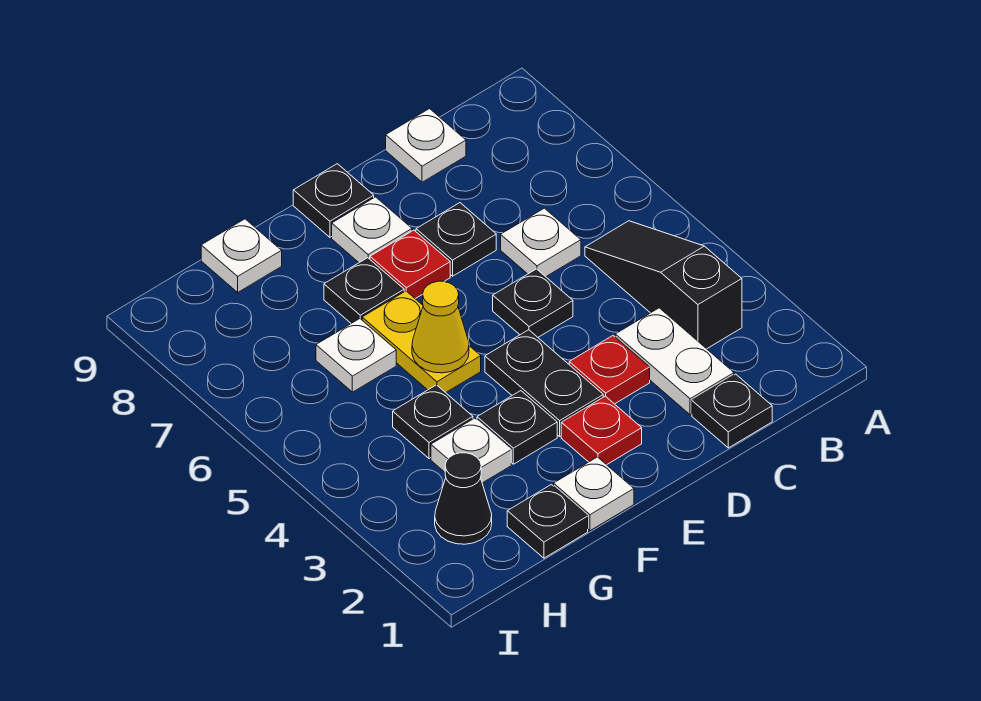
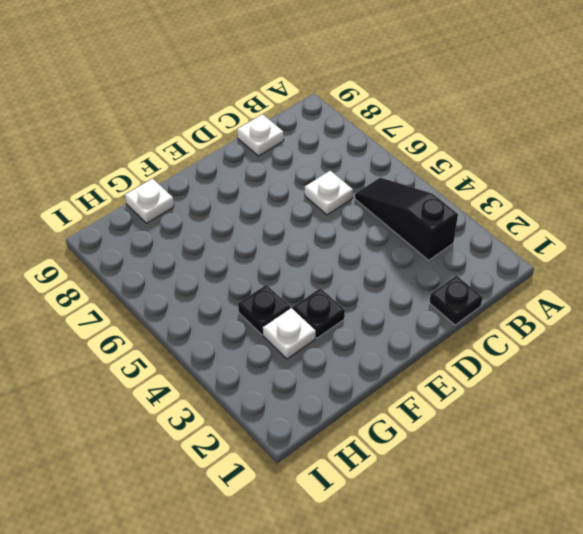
none -> white 1x2 plate [615,308,734,415]
none -> red 1x1 plate [569,336,650,404]
none -> black 1x1 plate [493,269,573,337]

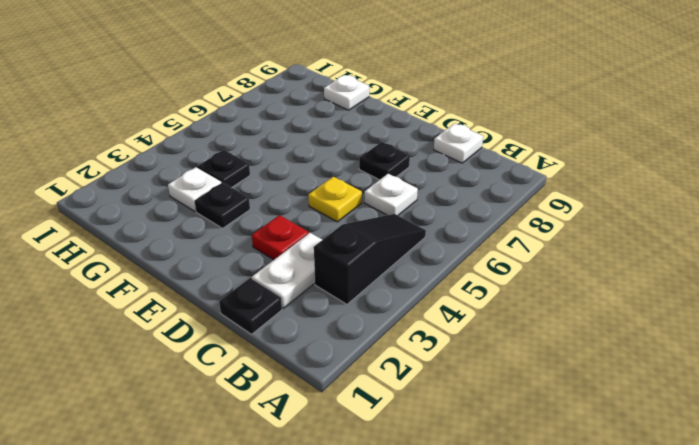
yellow 1x1 plate [308,177,362,222] -> black 1x1 plate [493,269,573,337]
none -> red 1x1 plate [561,396,642,465]
none -> black 1x2 plate [485,330,603,437]
none -> red 1x1 plate [370,230,450,299]

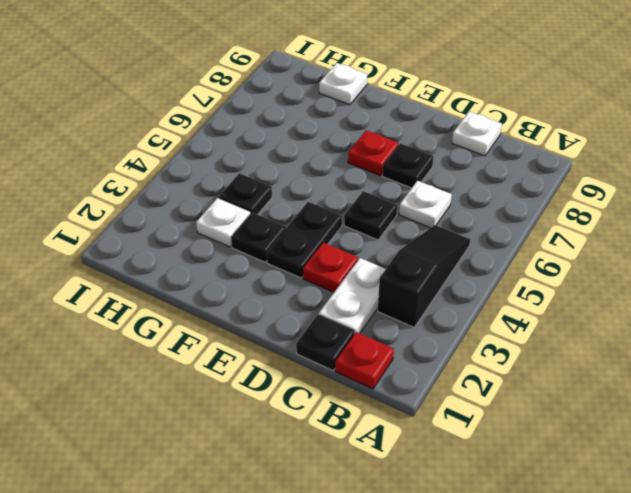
red 1x1 plate [335,332,394,389] -> red 1x1 plate moved to [561,396,642,465]
none -> white 1x1 plate [332,197,412,263]
none -> black 1x1 plate [293,164,374,237]
none -> white 1x1 plate [554,457,634,531]

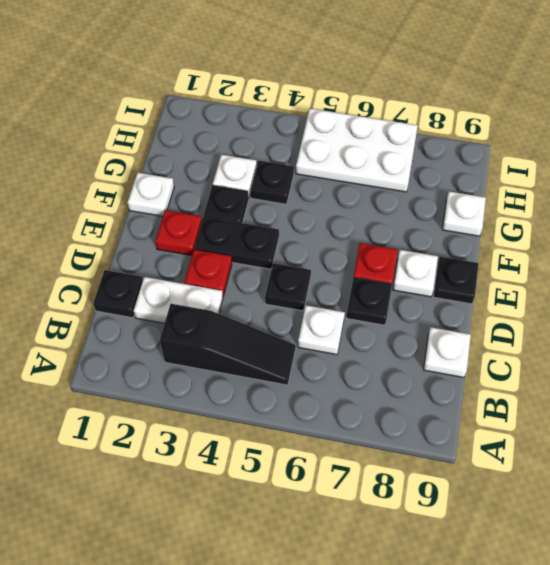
white 2x3 plate [296,109,418,192] -> none
none -> yellow 1x2 plate [362,291,481,393]
none -> black 1x1 plate [324,258,404,323]
none -> black 1x1 plate [507,485,588,558]

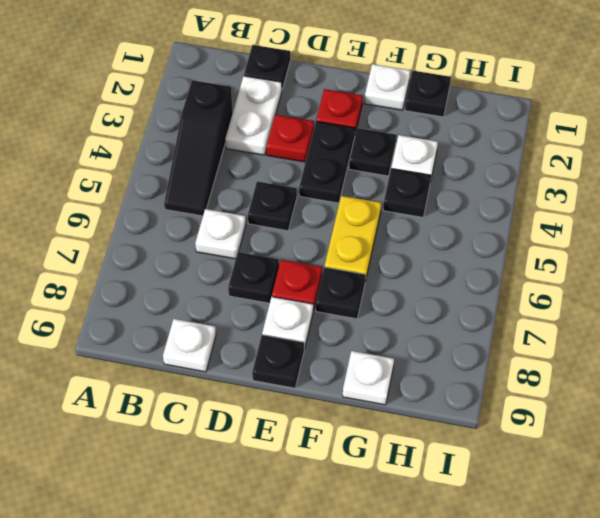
none -> white 1x1 plate [316,319,396,392]
none -> black 1x1 cone [435,453,492,544]
none -> yellow 1x1 cone [412,281,469,373]

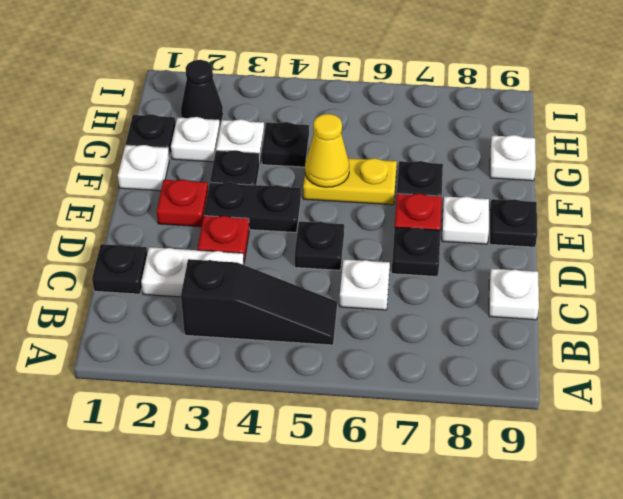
white 1x1 plate [171,117,220,162] -> white 1x1 plate moved to [316,319,396,392]

